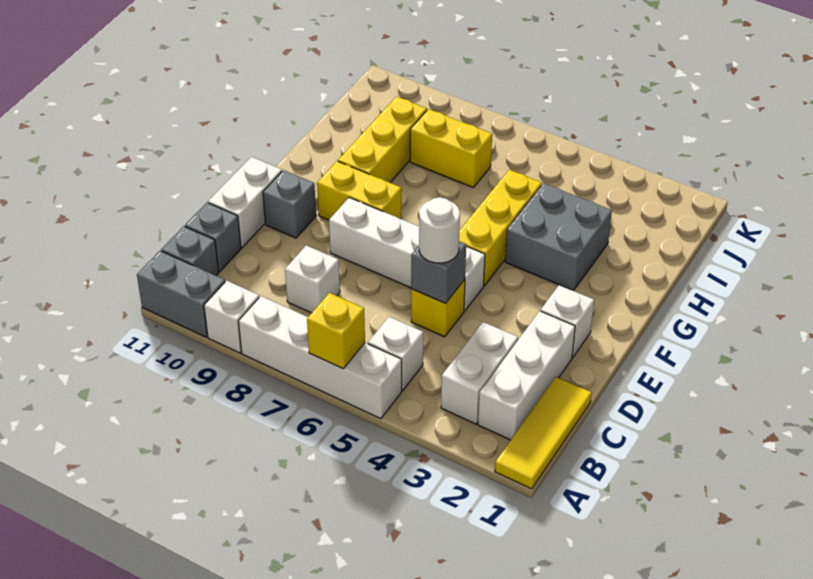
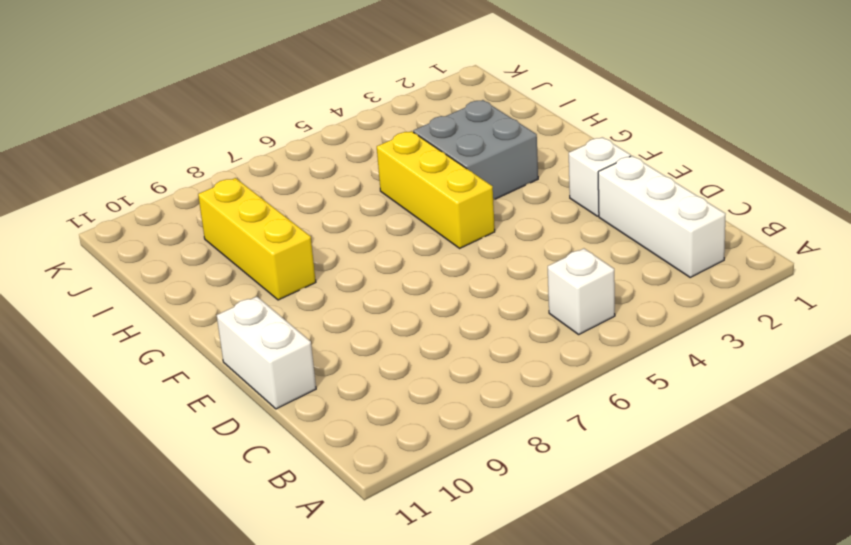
none -> yellow 1x3 tile [495,377,592,489]
none -> white 1x4 brick [238,296,402,419]
none -> white 1x1 brick [204,281,259,353]

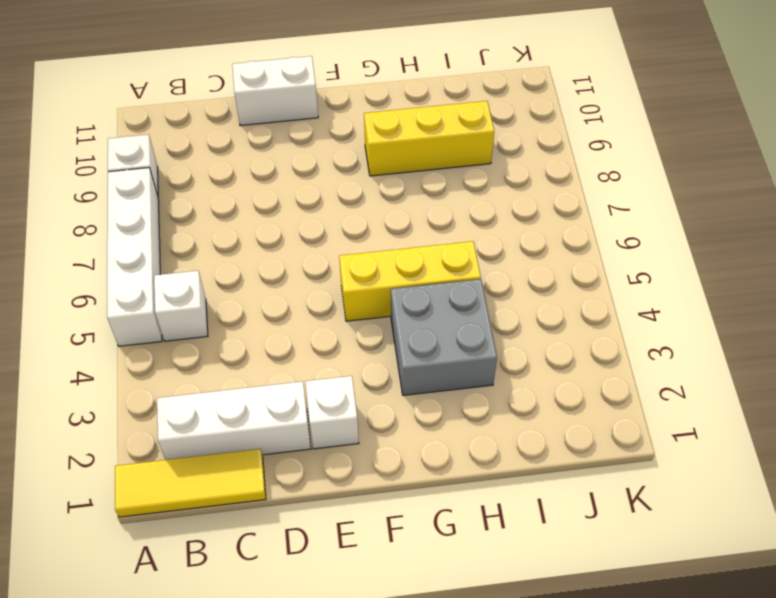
none -> grey 1x2 brick [137,251,225,337]
none -> white 1x2 brick [441,322,518,424]
none -> grey 1x1 brick [161,226,219,276]

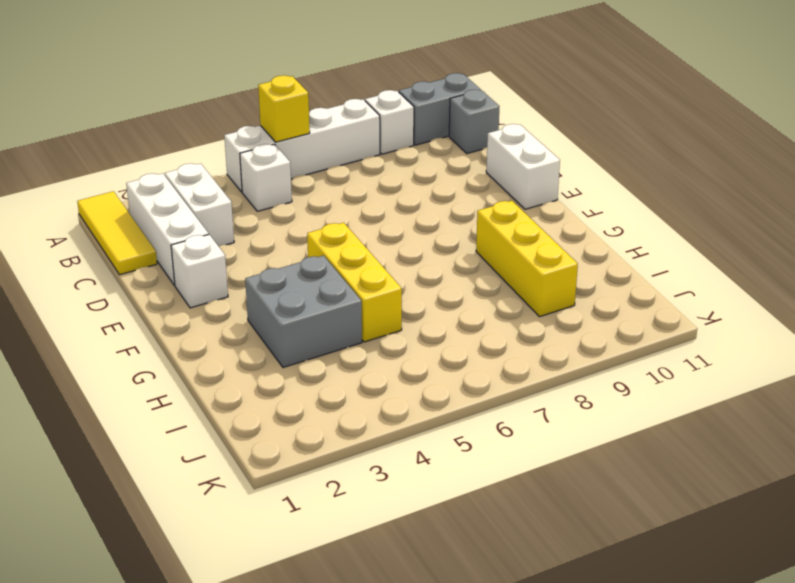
none -> white 1x1 brick [285,245,340,313]
none -> grey 1x1 brick [185,203,241,272]
none -> yellow 1x1 brick [411,280,465,337]

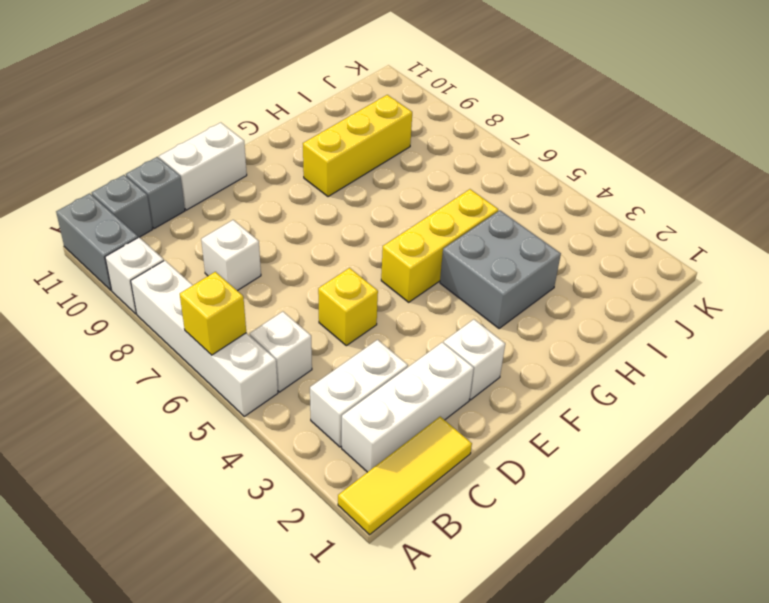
none -> white 1x4 brick [329,198,485,311]
none -> grey 1x1 brick [263,170,316,238]
none -> yellow 1x2 brick [317,161,401,220]

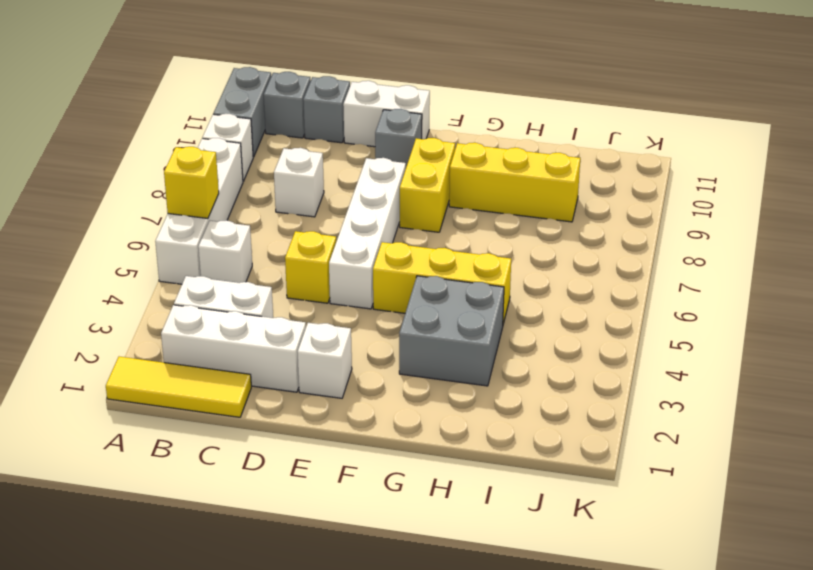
none -> yellow 1x2 brick [410,109,492,187]
none -> grey 1x1 brick [411,242,466,304]
none -> white 1x1 round brick [419,197,460,263]

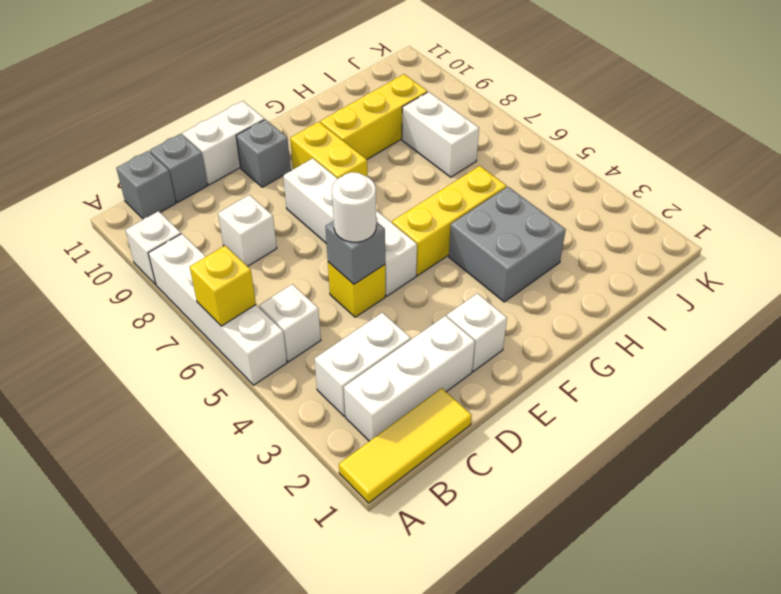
white 1x2 brick [402,92,479,177] -> yellow 1x2 brick [410,109,492,187]
none -> grey 1x2 brick [137,251,225,337]

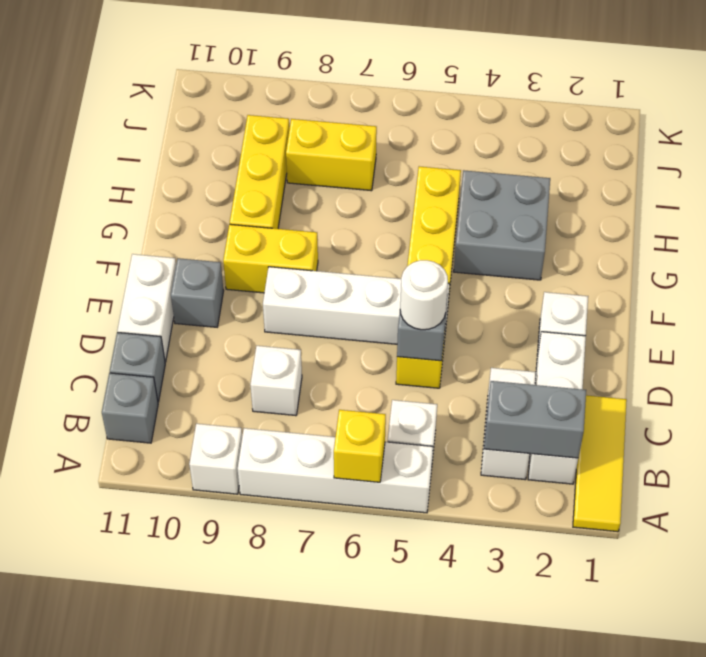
grey 1x2 brick [484,381,586,458] -> grey 1x2 brick moved to [137,251,225,337]

